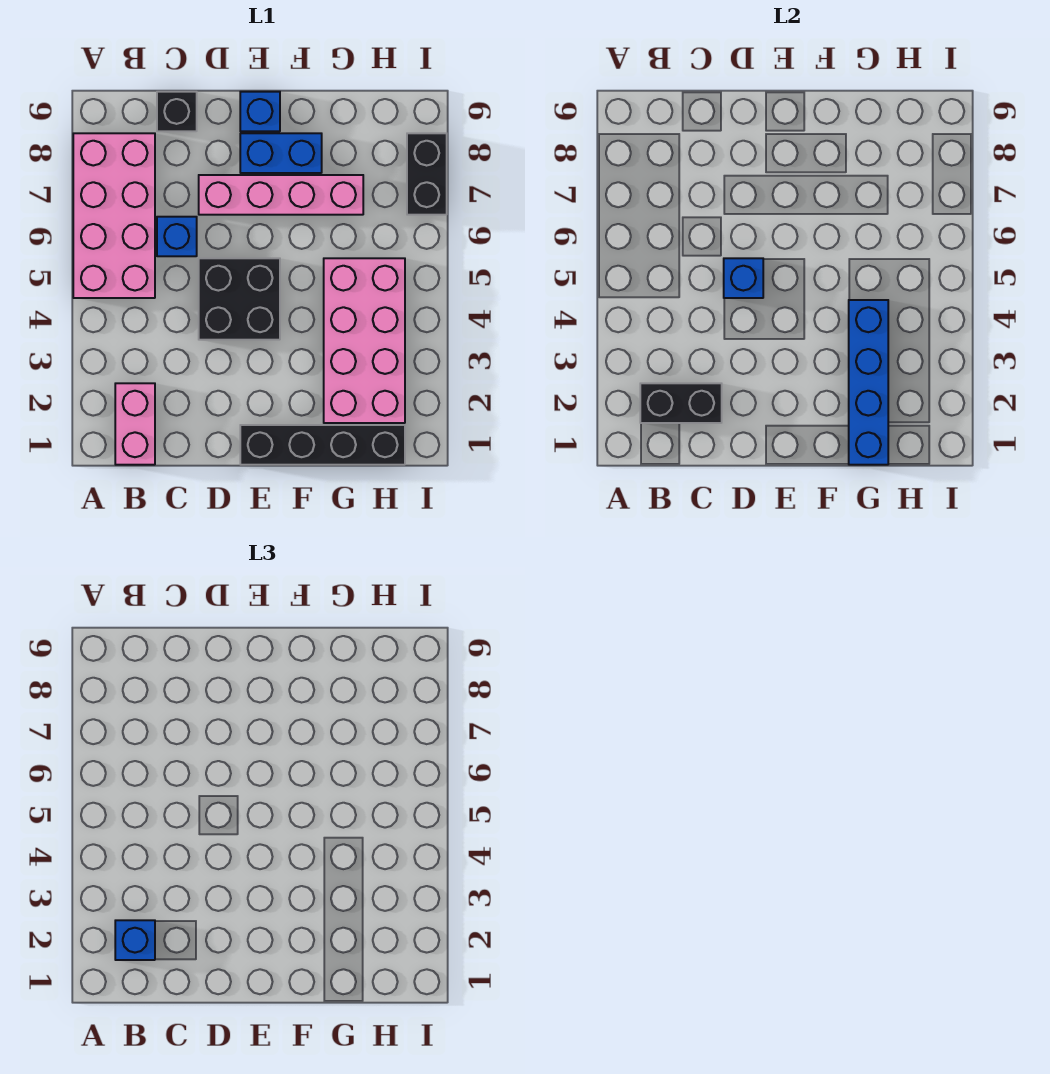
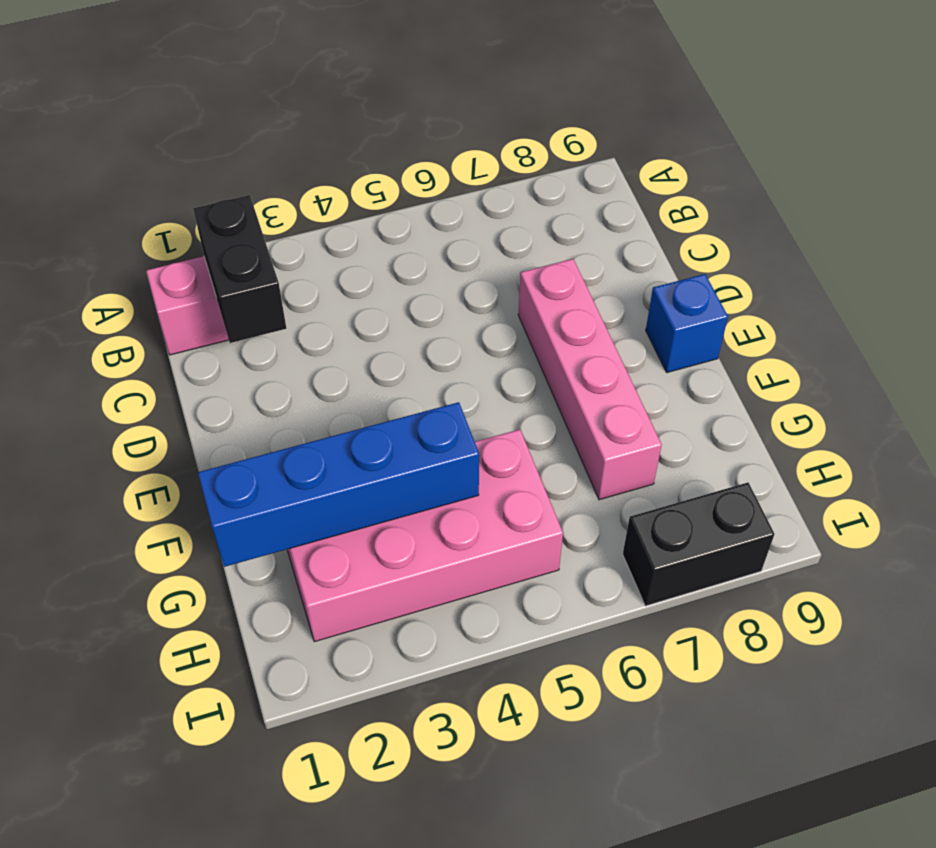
none -> pink 2x4 brick [73,133,155,298]
none -> blue 1x1 brick [157,217,197,256]
none -> black 1x1 brick [157,92,197,131]

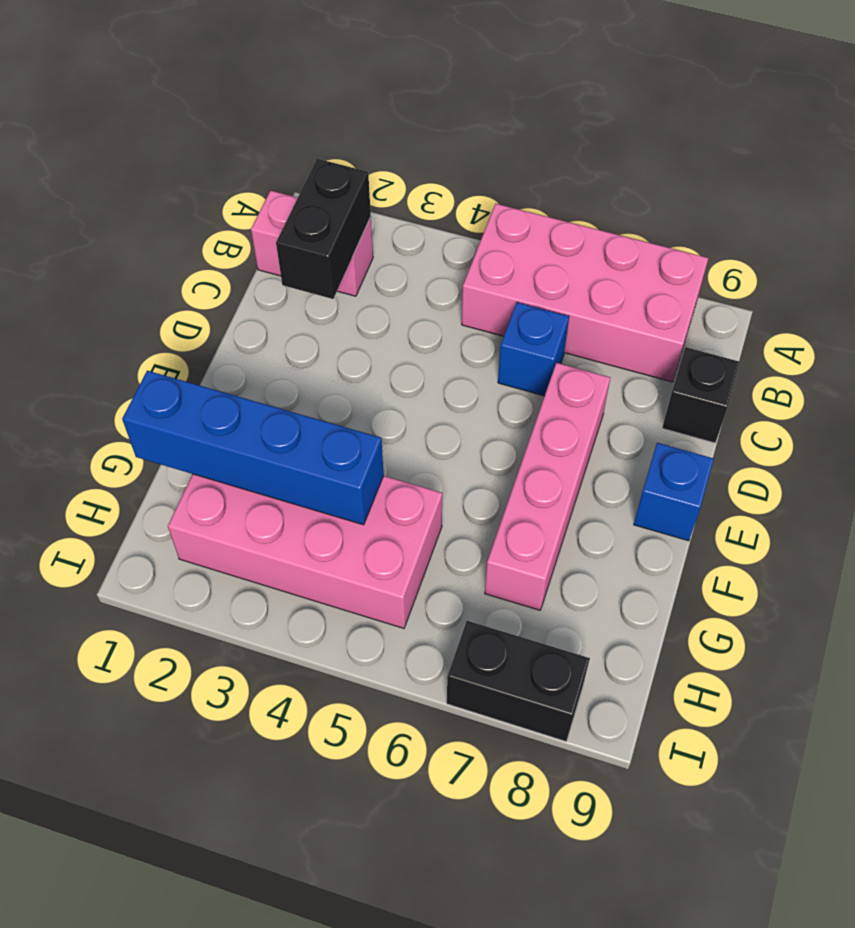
none -> black 2x2 brick [199,258,280,340]
none -> black 1x4 brick [240,425,405,465]
none -> blue 1x2 brick [240,133,322,173]

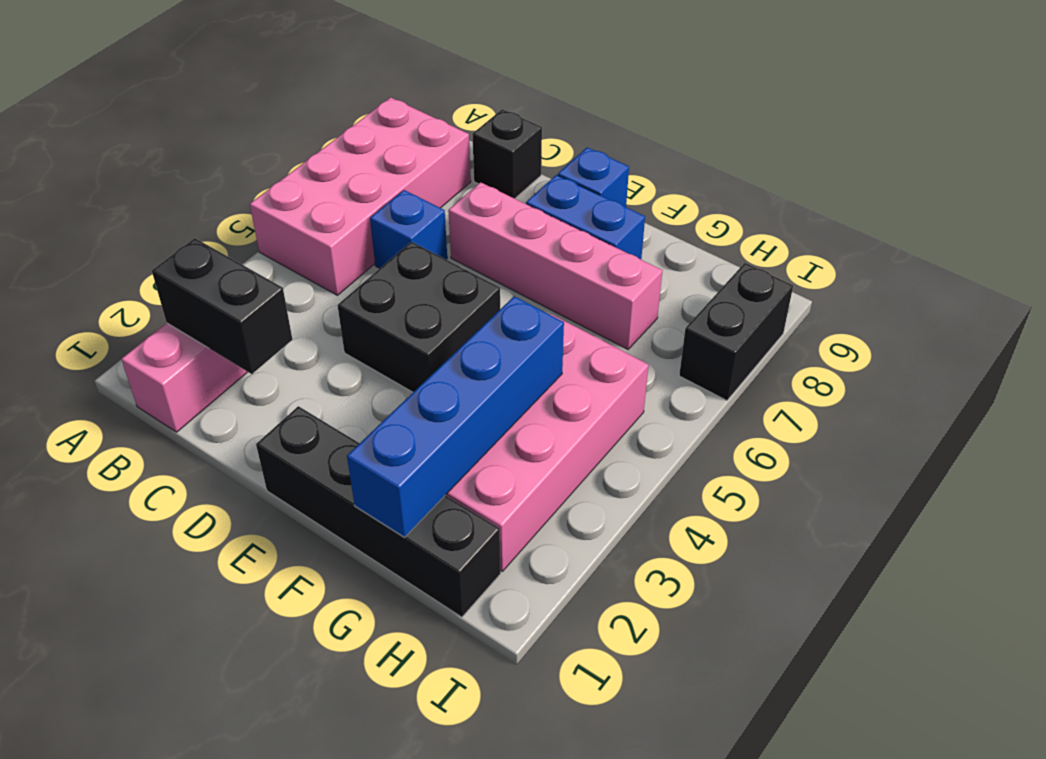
none -> blue 1x1 brick [724,258,763,298]
none -> blue 1x1 brick [115,920,155,960]

